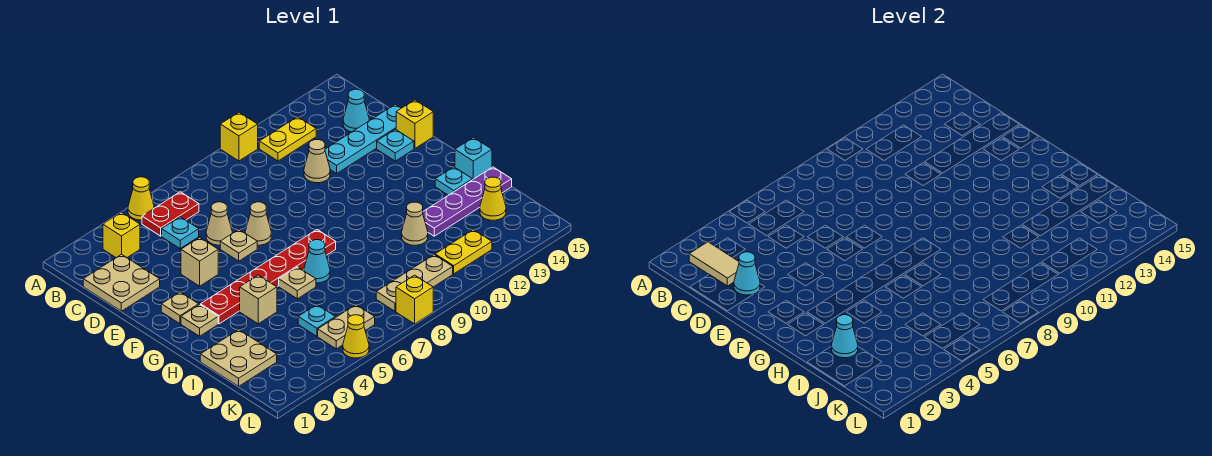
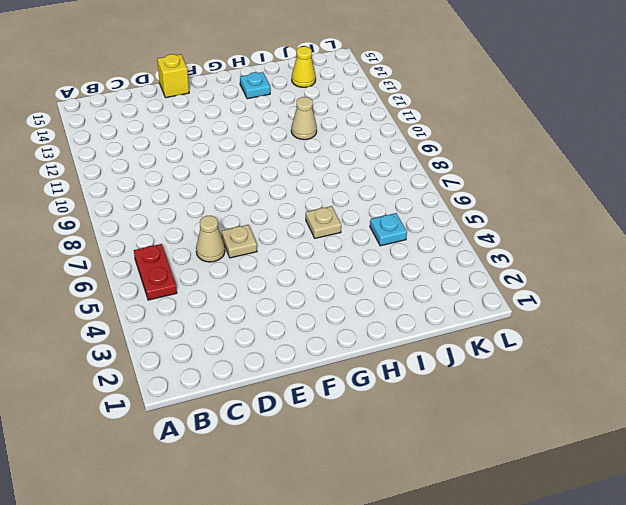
none -> yellow 1x1 cone [128,177,154,220]
none -> yellow 1x1 brick [220,112,258,161]
none -> yellow 1x1 brick [103,212,140,258]
none -> yellow 1x2 plate [259,117,316,161]

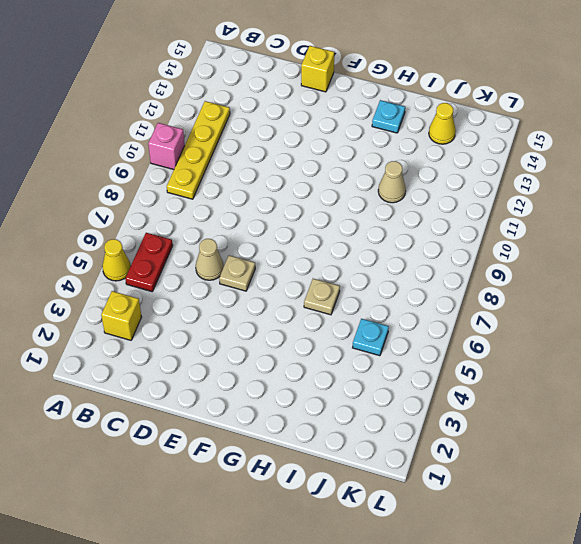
pink 1x1 brick [148,123,185,169] -> yellow 1x1 brick [220,112,258,161]
yellow 1x4 plate [167,101,230,199] -> yellow 1x2 plate [259,117,316,161]
none -> tan 2x2 plate [83,254,160,311]
none -> cyan 1x1 plate [162,217,199,248]
none -> cyan 1x1 cone [343,89,369,132]
none -> tan 1x1 cone [304,140,330,183]

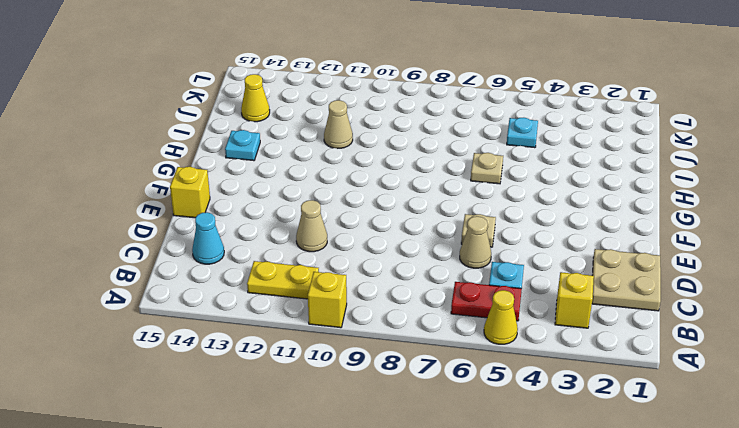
none -> cyan 1x4 plate [325,104,401,173]
none -> tan 1x1 brick [181,237,218,286]
none -> tan 1x1 cone [245,202,271,245]
none -> cyan 1x1 plate [377,129,414,161]

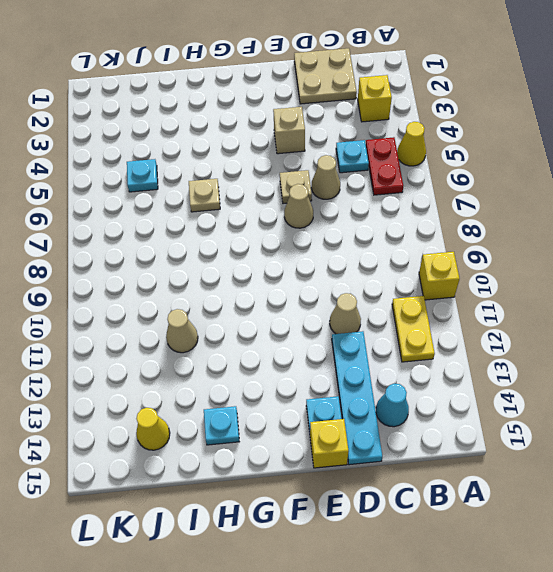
none -> tan 1x1 plate [161,292,199,324]
none -> tan 1x1 plate [181,305,218,336]
none -> red 1x6 plate [201,230,336,324]
none -> tan 1x1 brick [240,275,277,324]

